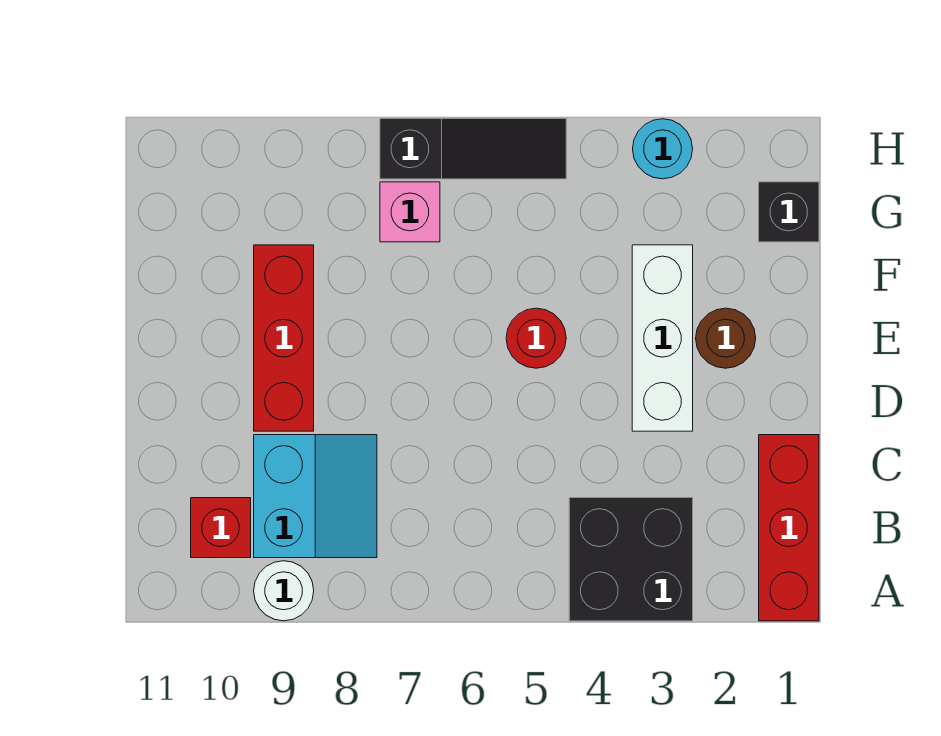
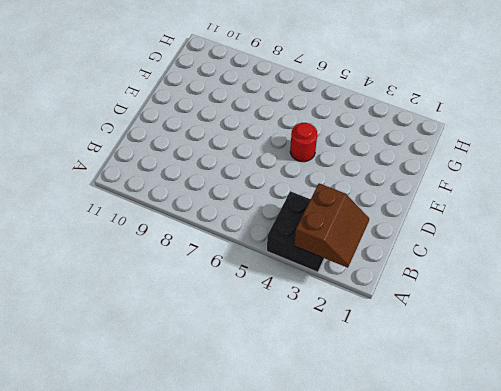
brown 2x2 slope [294,183,369,268] -> none
none -> red 1x3 brick [759,435,819,621]
none -> white 1x1 round brick [254,561,314,621]
none -> cyan 2x2 slope [254,435,377,558]

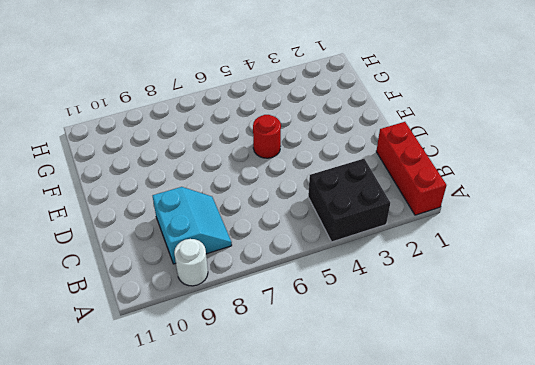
none -> red 1x1 brick [191,498,251,558]
none -> white 1x3 brick [632,245,693,431]
none -> red 1x3 brick [254,245,314,431]

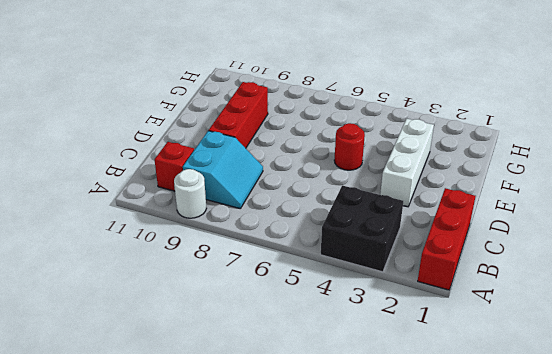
none -> brown 1x1 round brick [696,308,756,368]
none -> black 1x1 brick [759,182,819,242]
none -> pink 1x1 brick [380,182,440,242]

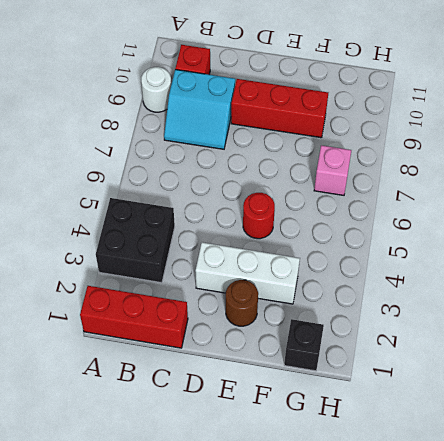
none -> cyan 1x1 round brick [633,119,693,179]
none -> black 1x3 slope [380,119,566,179]

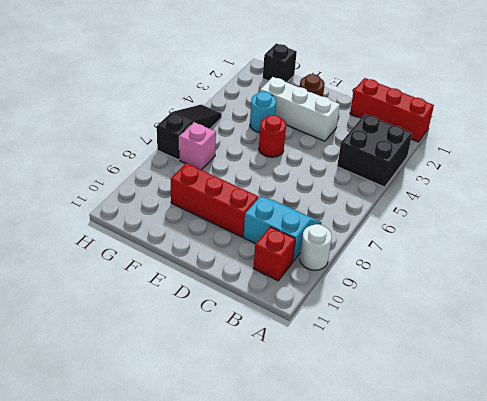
cyan 1x1 round brick [250,91,276,133] -> cyan 1x1 round brick moved to [633,119,693,179]

